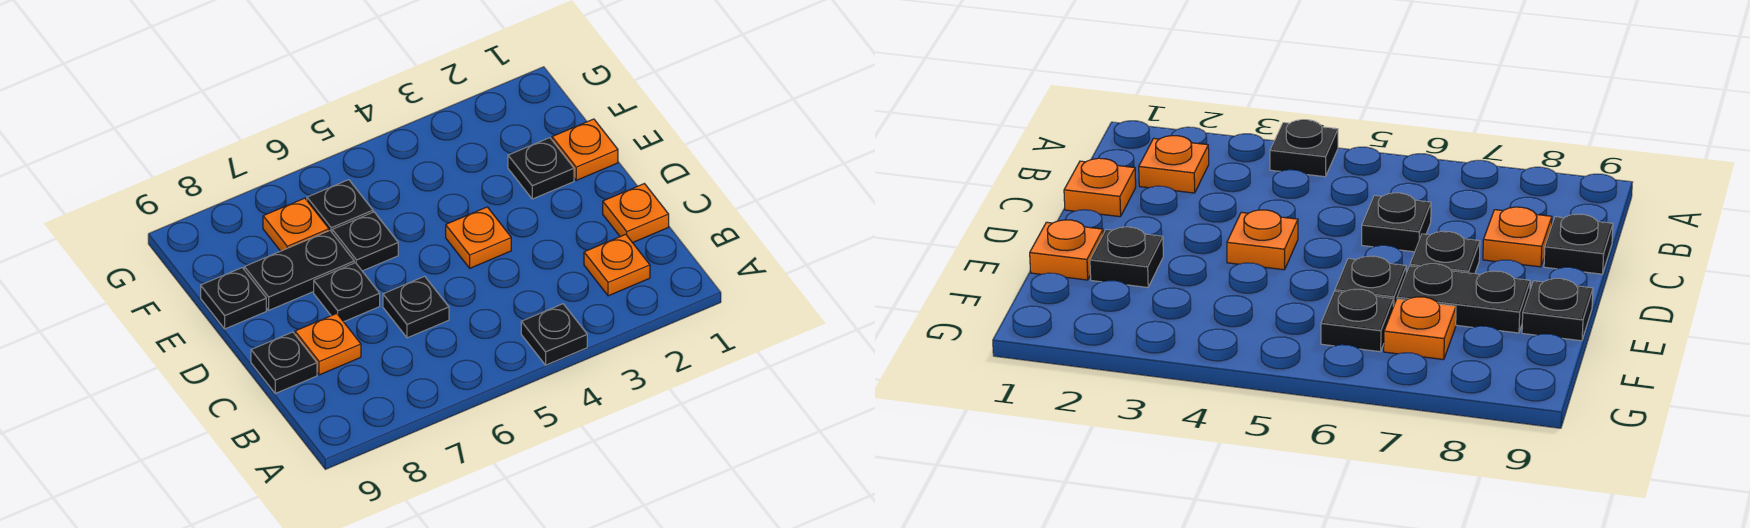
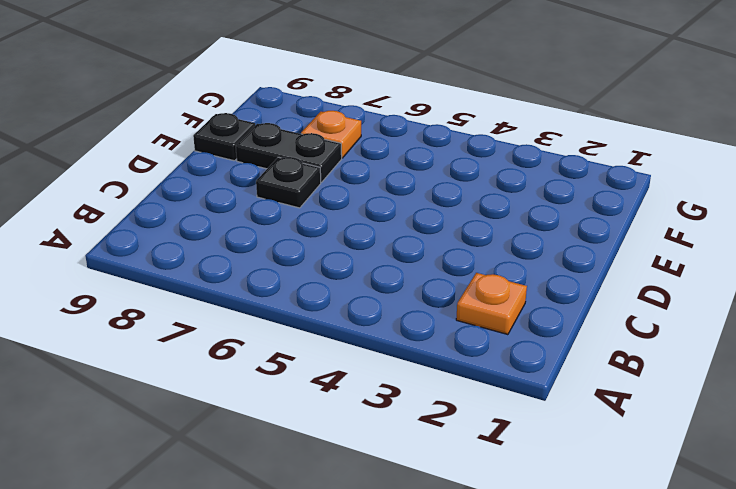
none -> black 1x1 plate [521,304,587,365]
none -> orange 1x1 plate [603,184,669,243]
none -> black 1x1 plate [383,276,449,338]

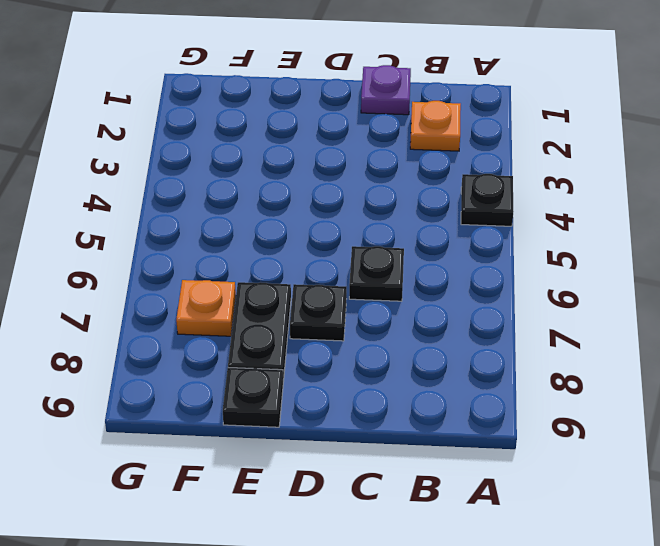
purple 1x1 plate [361,65,411,115] -> orange 1x1 plate [603,184,669,243]
none -> orange 1x1 plate [295,314,361,375]
none -> black 1x1 plate [251,332,317,393]
none -> orange 1x1 plate [446,207,511,268]

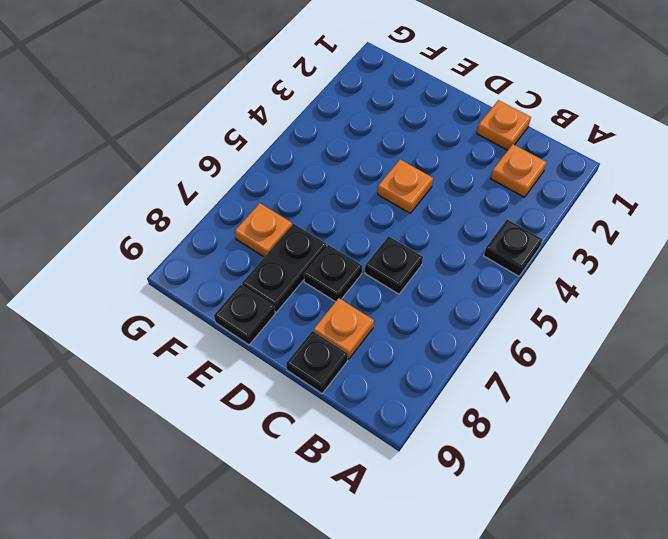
none -> orange 1x1 plate [552,119,618,180]
none -> black 1x1 plate [508,138,574,199]
none -> black 1x1 plate [332,212,398,271]

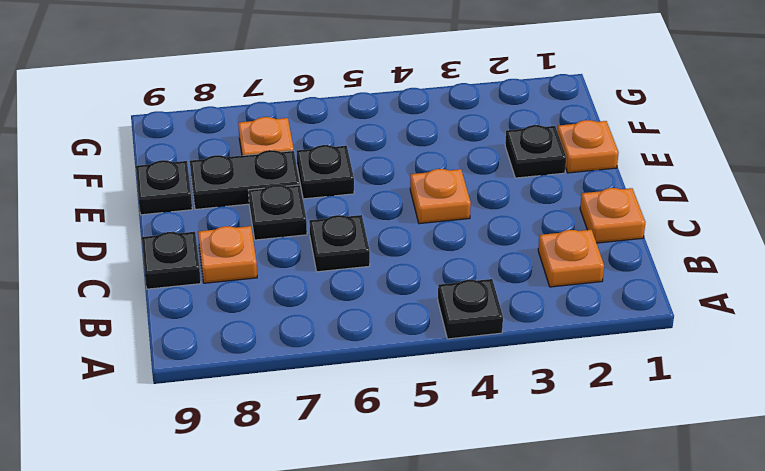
none -> black 1x1 plate [307,180,373,232]

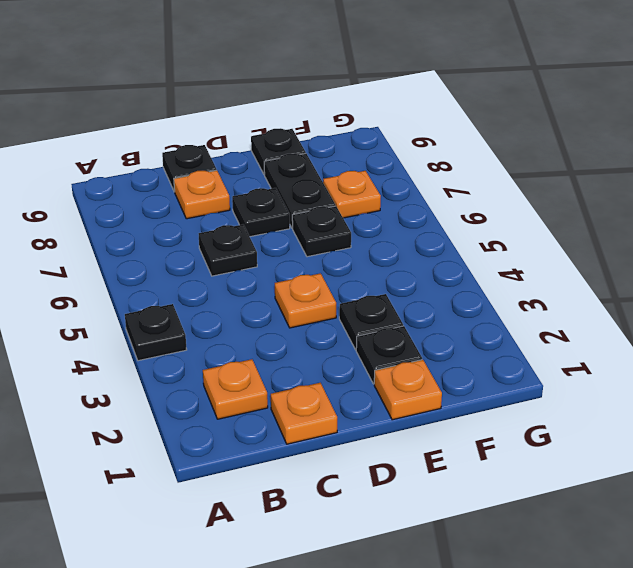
black 1x1 plate [339,294,403,350] -> black 1x1 plate moved to [307,180,373,232]

